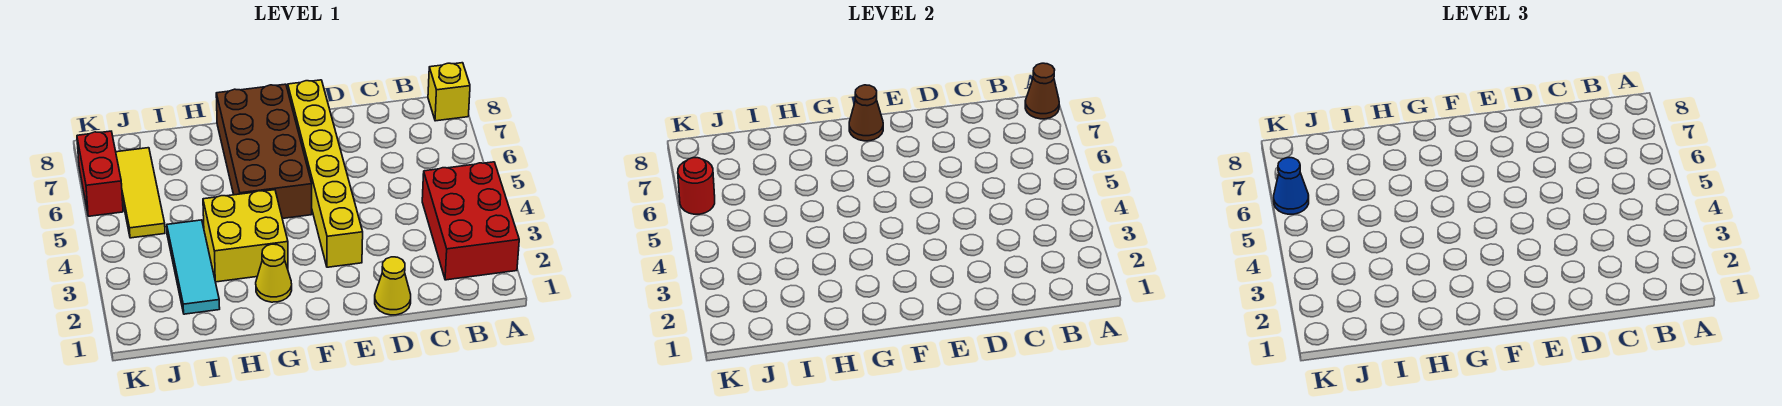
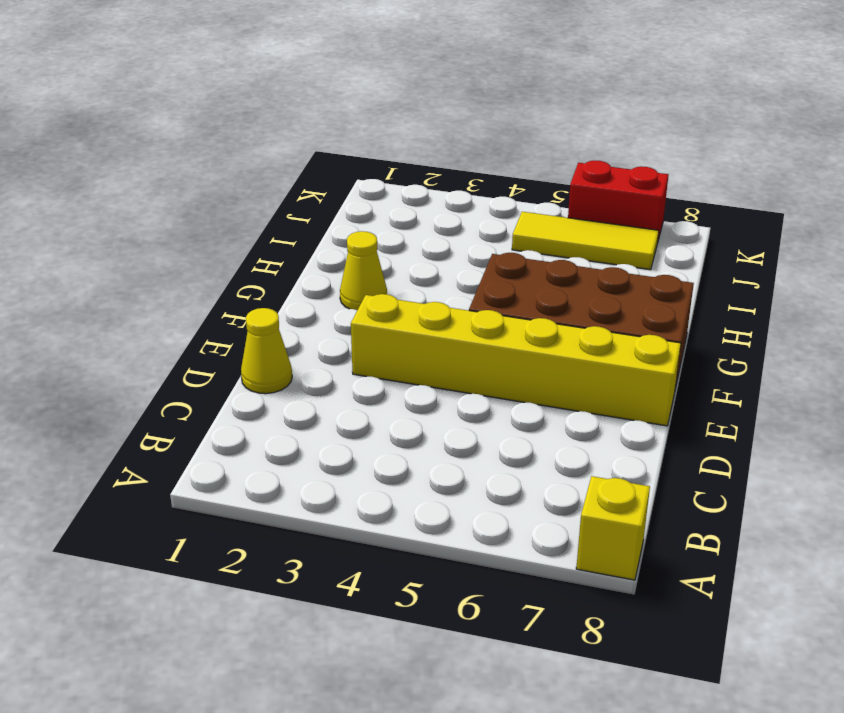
none -> red 2x3 brick [422,162,519,280]
none -> yellow 2x2 brick [203,190,288,282]
none -> cyan 1x3 tile [167,220,220,314]

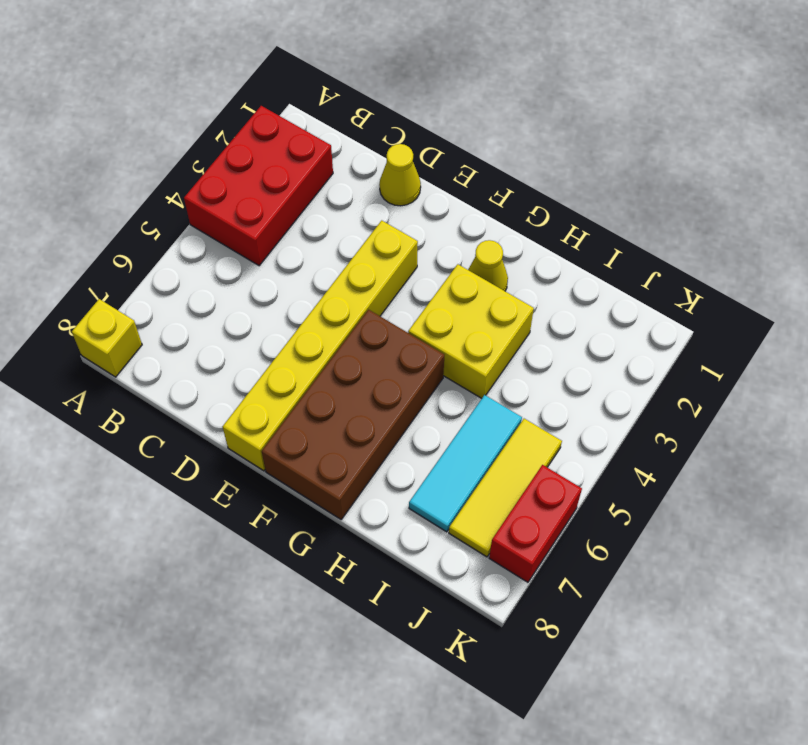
cyan 1x3 tile [409,395,522,532] -> cyan 1x3 tile moved to [167,220,220,314]
none -> brown 1x1 cone [1025,63,1059,119]
none -> brown 1x1 cone [849,85,883,141]
none -> red 1x1 round brick [678,158,715,214]

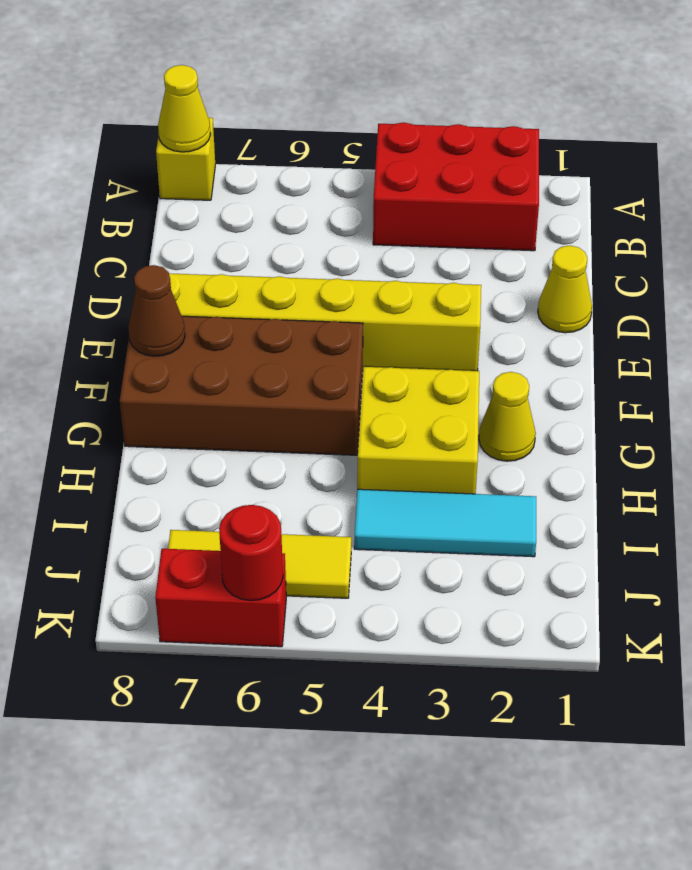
yellow 1x1 cone [158,65,211,152] -> brown 1x1 cone [1025,63,1059,119]
none -> blue 1x1 cone [1274,158,1309,214]

